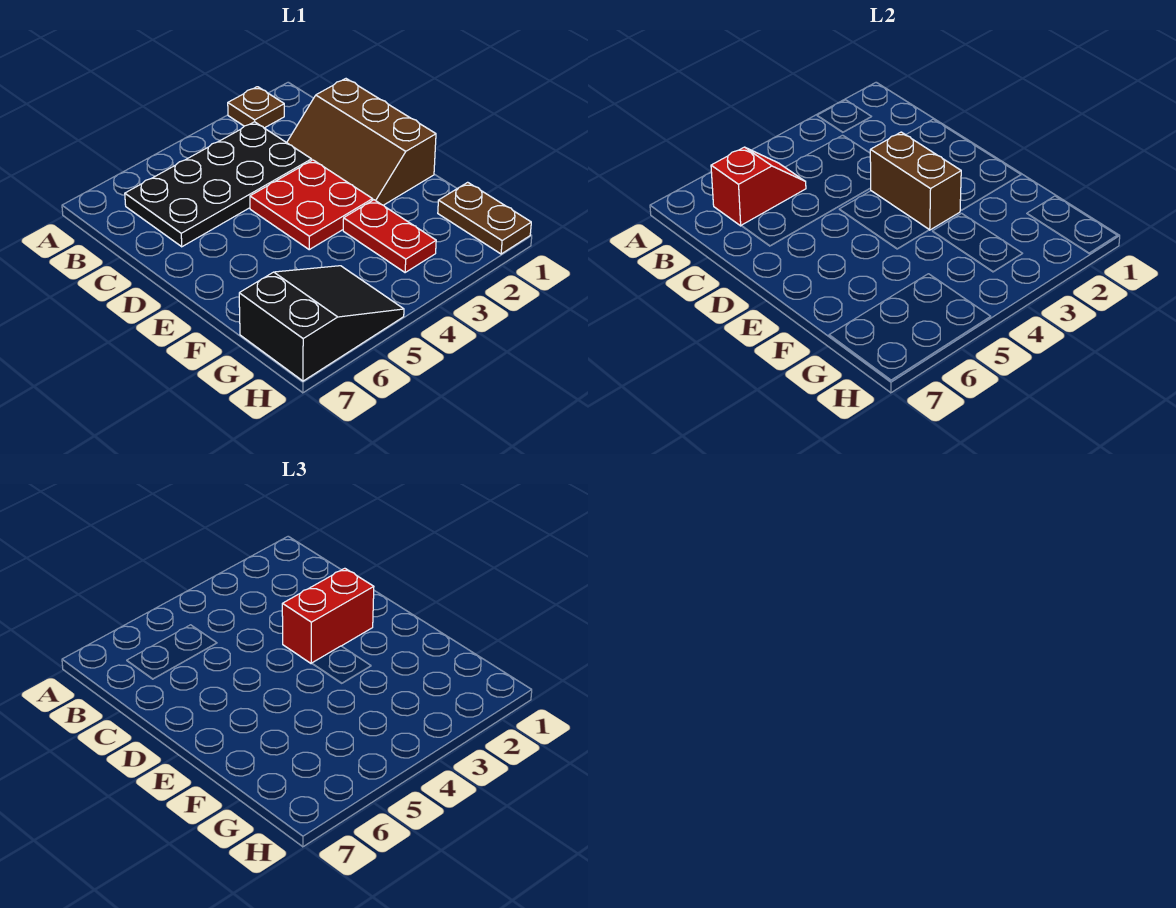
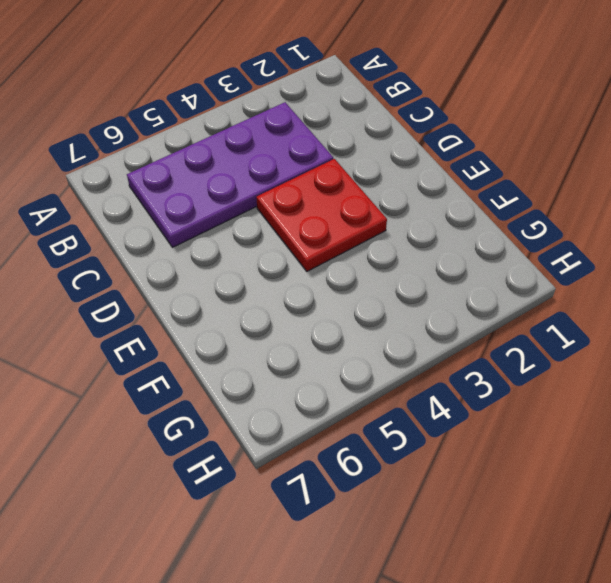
purple 2x4 plate [127,102,333,247] -> black 2x4 plate [125,122,312,247]
none -> brown 1x1 plate [228,87,284,128]
none -> brown 2x3 slope [287,79,436,205]

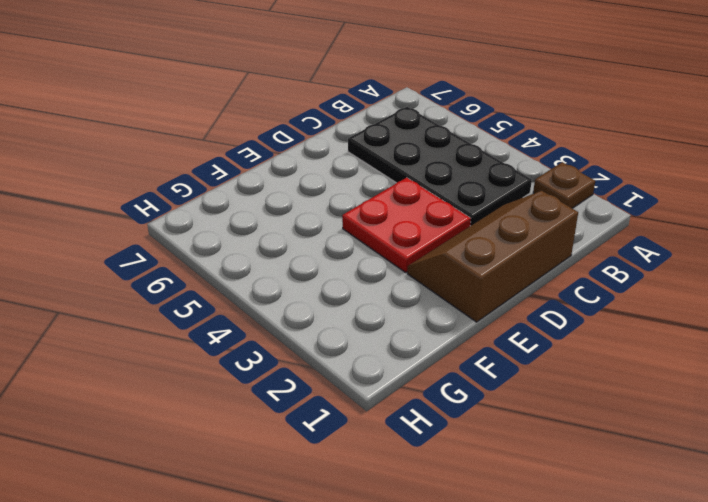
none -> red 1x2 plate [343,200,436,272]
none -> brown 1x2 plate [438,182,531,254]

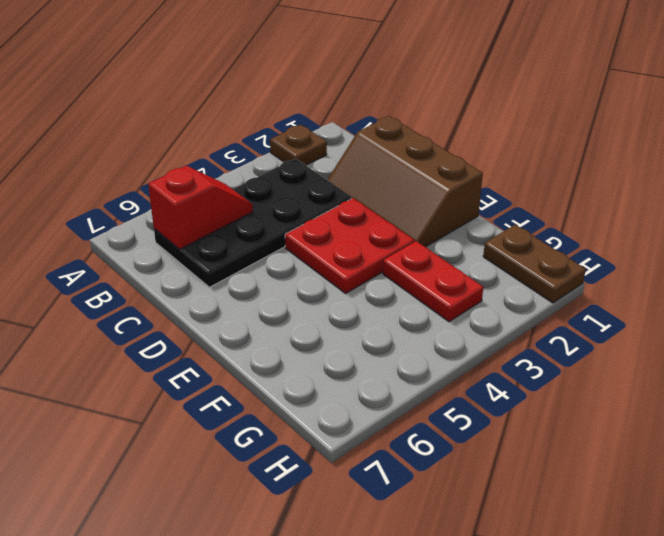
none -> black 2x3 slope [239,266,404,381]
none -> brown 1x2 brick [870,132,961,230]

